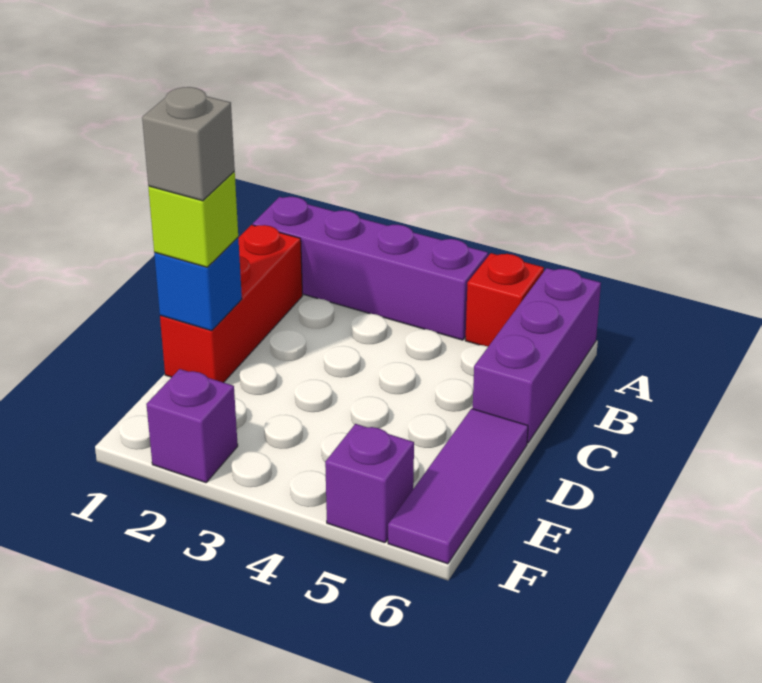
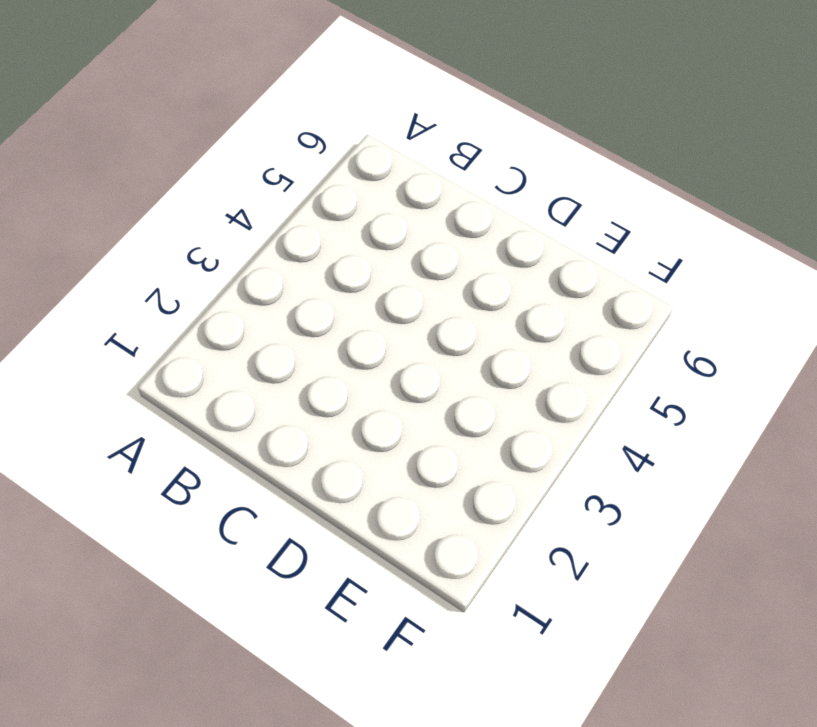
none -> purple 1x4 brick [253,197,488,340]
none -> red 1x1 brick [465,253,544,346]

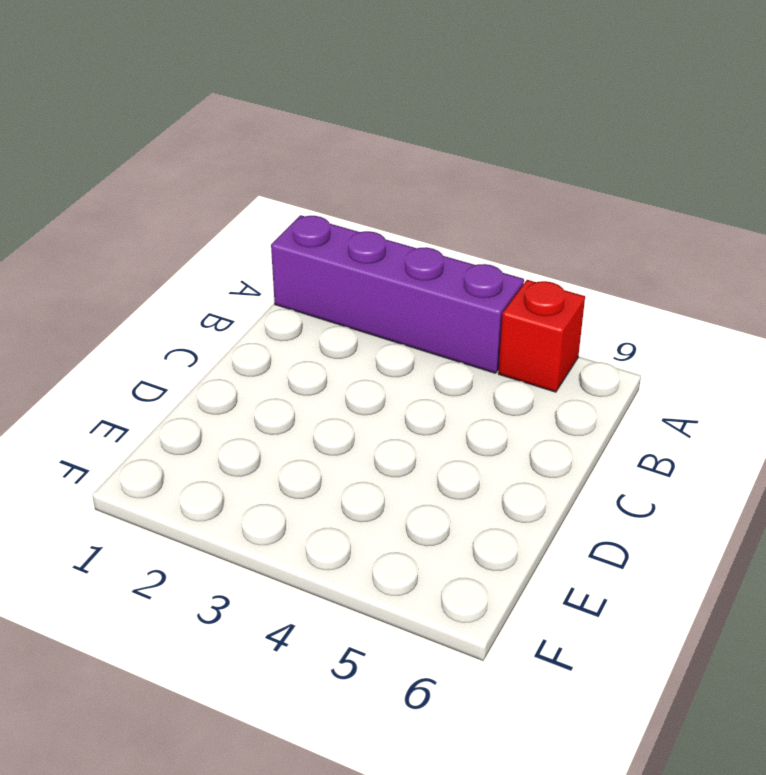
none -> purple 1x3 brick [473,268,601,443]
none -> red 1x3 brick [160,225,303,383]

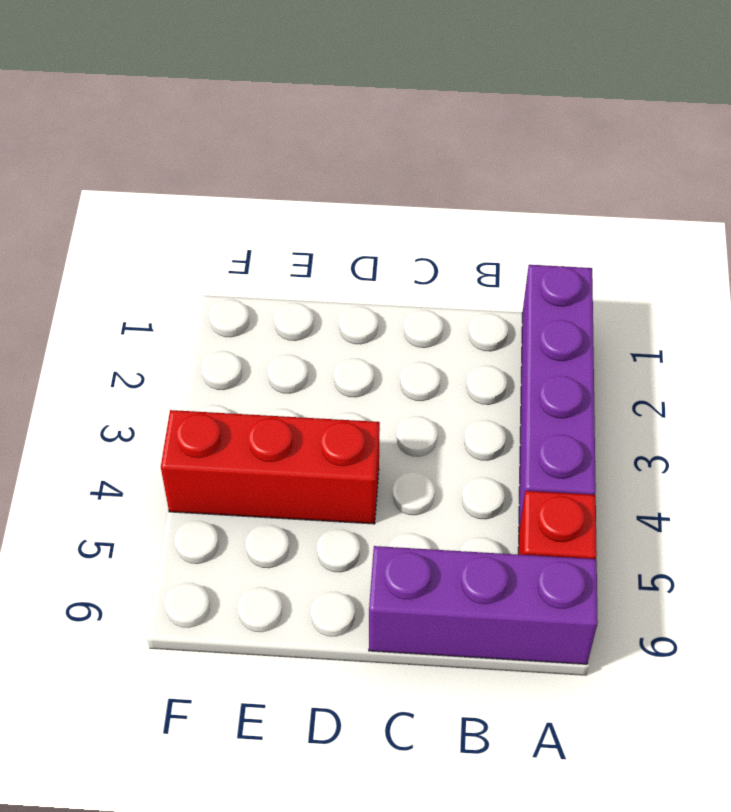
red 1x3 brick [161,410,380,524] -> red 1x3 brick moved to [160,225,303,383]
none -> purple 1x3 tile [388,409,528,564]
none -> purple 1x1 brick [146,369,238,483]

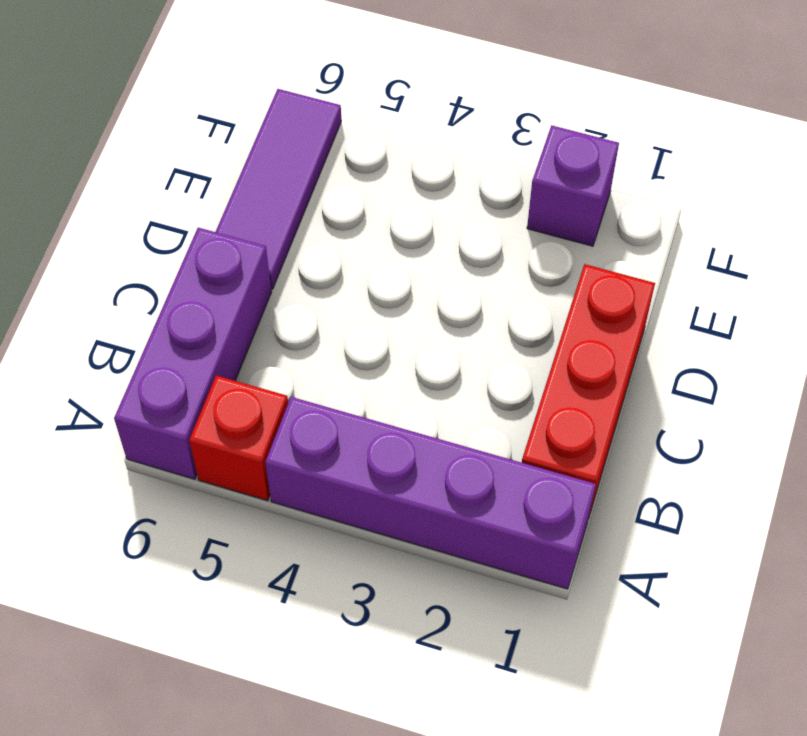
none -> purple 1x1 brick [325,424,414,543]
none -> blue 1x1 brick [154,238,242,331]

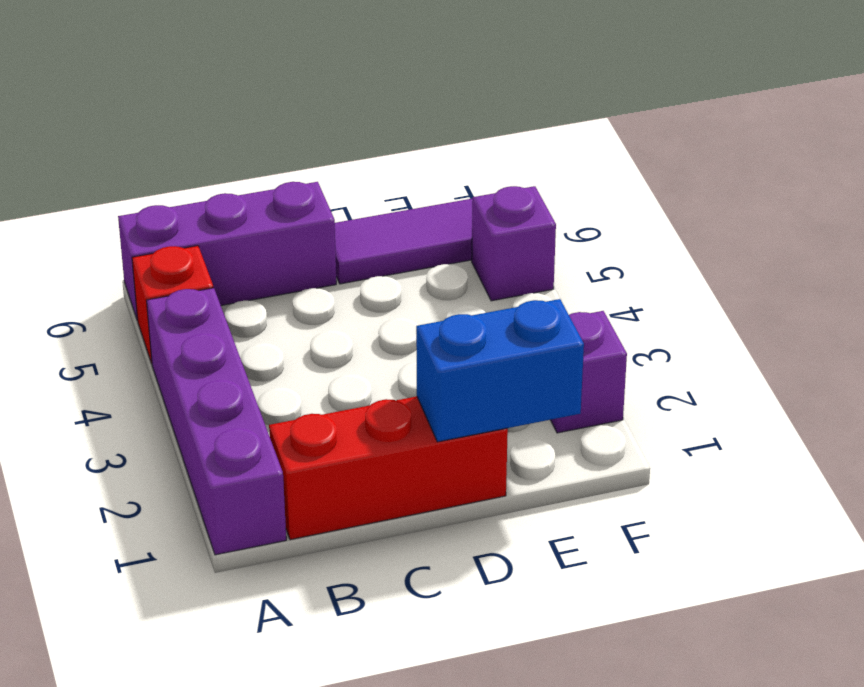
blue 1x2 brick [416,299,584,442] -> blue 1x1 brick [154,238,242,331]
none -> lime 1x1 brick [148,172,238,267]
none -> grey 1x1 brick [142,87,235,201]

